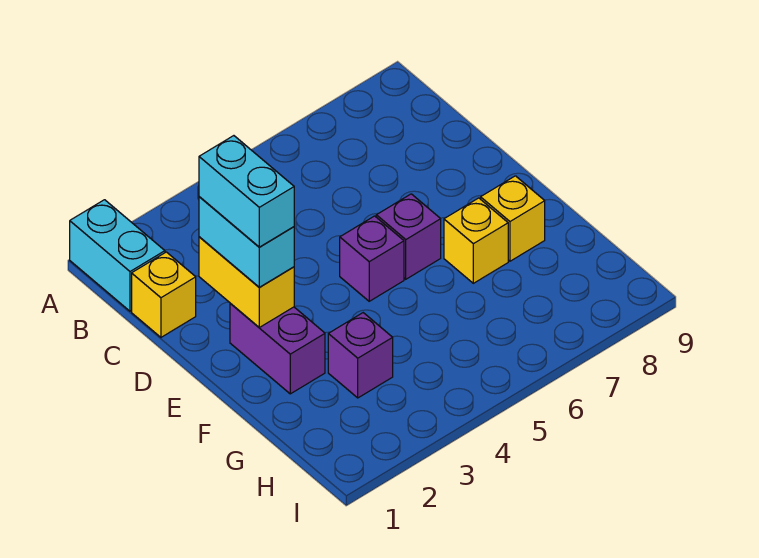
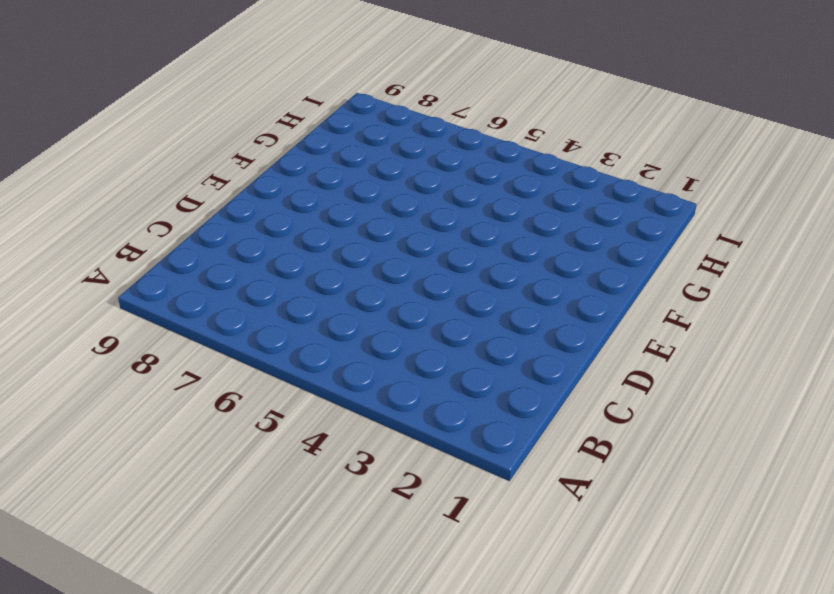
none -> cyan 1x2 brick [70,200,165,311]
none -> yellow 1x1 brick [132,252,196,337]

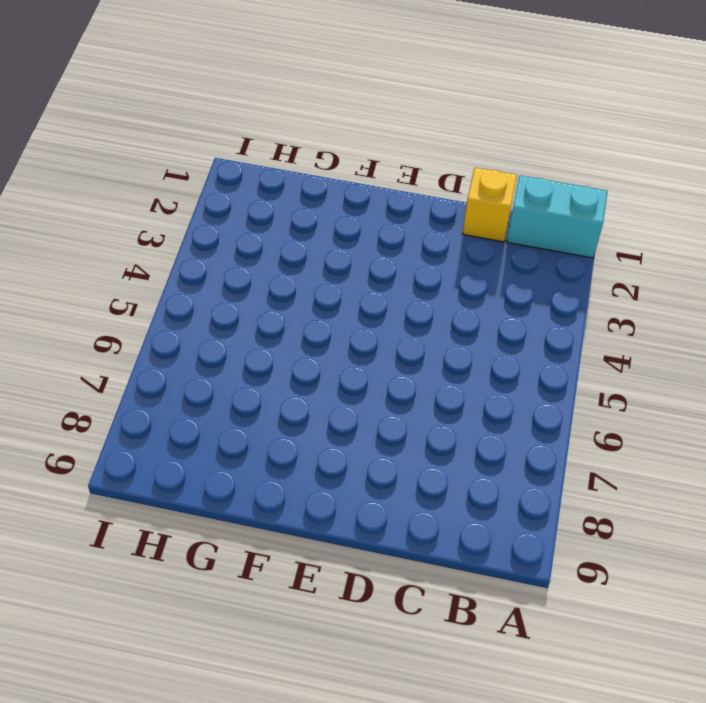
none -> purple 1x2 brick [230,303,325,394]
none -> purple 1x1 brick [340,216,404,301]

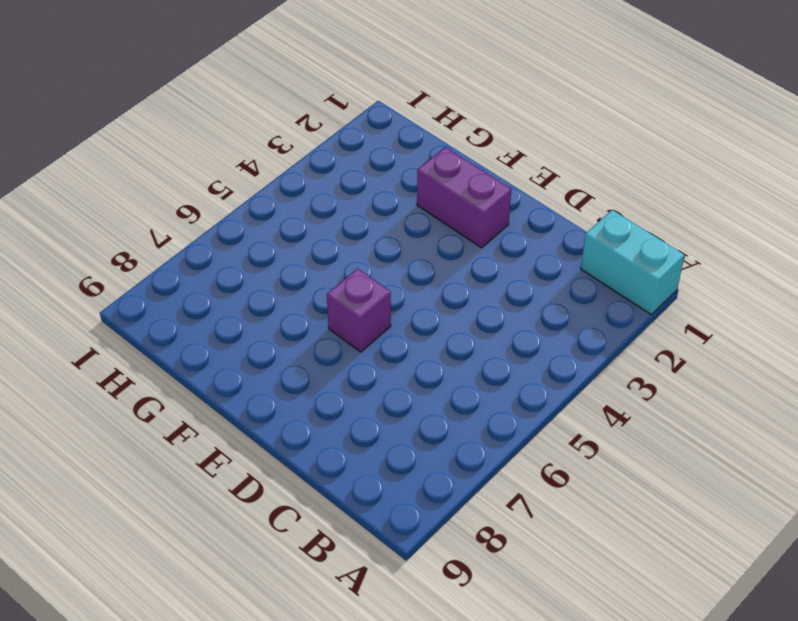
none -> yellow 1x1 brick [132,252,196,337]
none -> purple 1x1 brick [340,216,404,301]

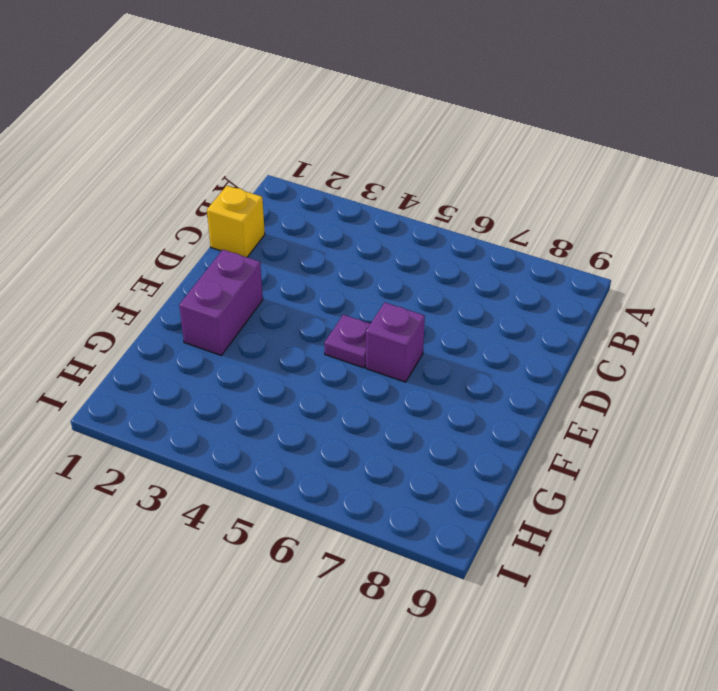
purple 1x1 plate [325,315,370,368] -> purple 1x1 brick [340,216,404,301]
none -> cyan 1x2 brick [70,200,165,311]
none -> yellow 1x1 brick [444,198,508,283]

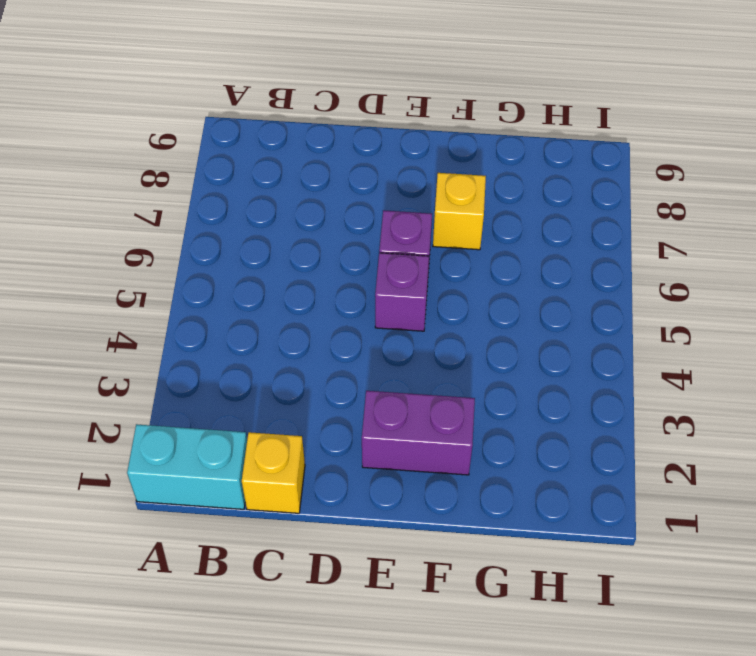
none -> yellow 1x1 brick [481,176,545,261]
none -> purple 1x1 brick [328,313,393,398]

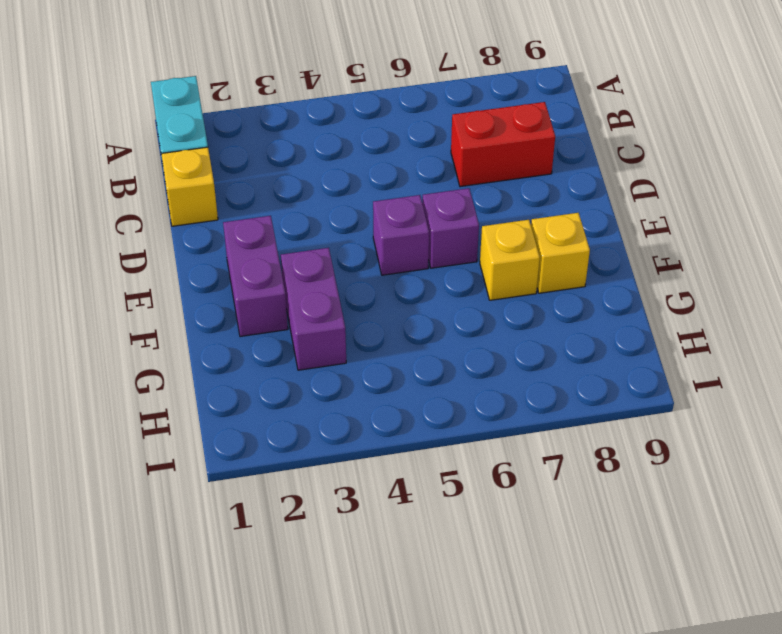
red 1x2 brick [451,102,555,187] -> none
purple 1x2 brick [281,248,346,370] -> purple 1x1 brick [328,313,393,398]
none -> yellow 1x2 brick [199,237,294,327]
none -> cyan 1x2 brick [199,197,294,287]

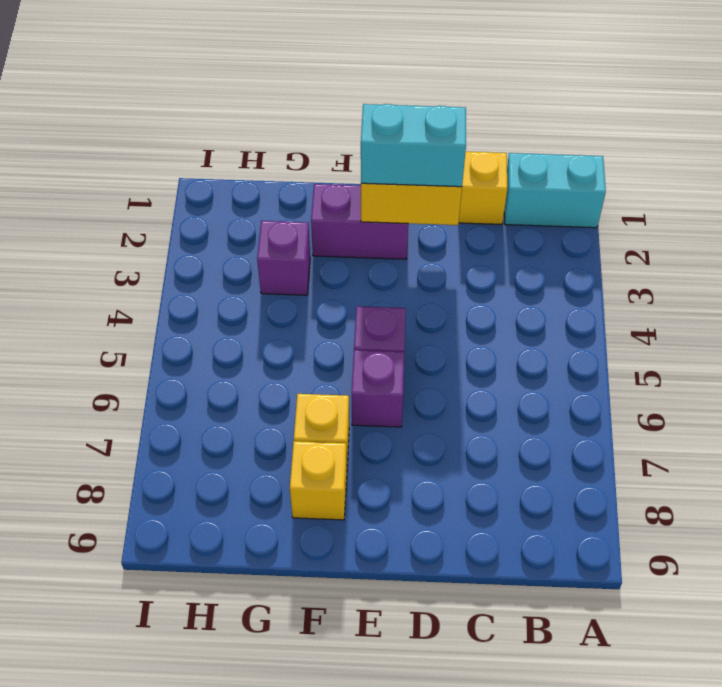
none -> cyan 1x2 brick [199,136,294,247]

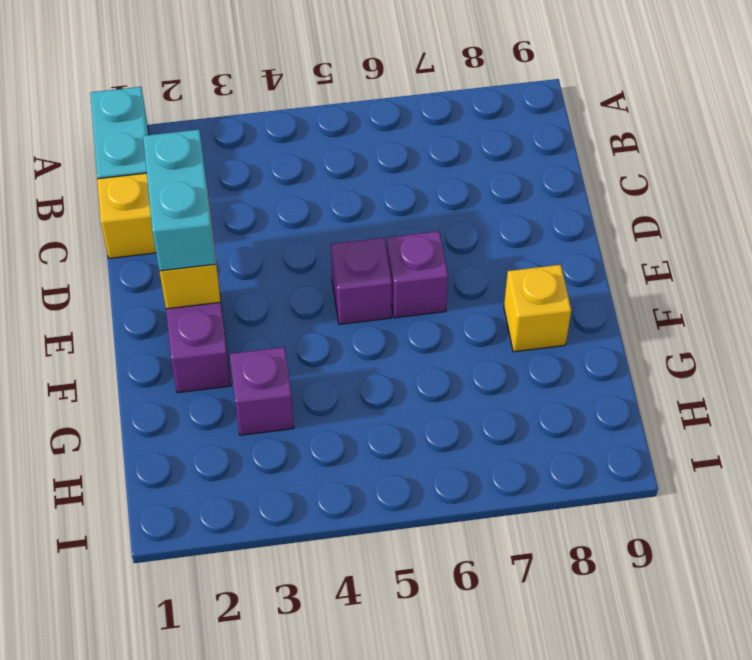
none -> yellow 1x1 brick [444,198,508,283]
none -> cyan 1x2 brick [199,136,294,247]

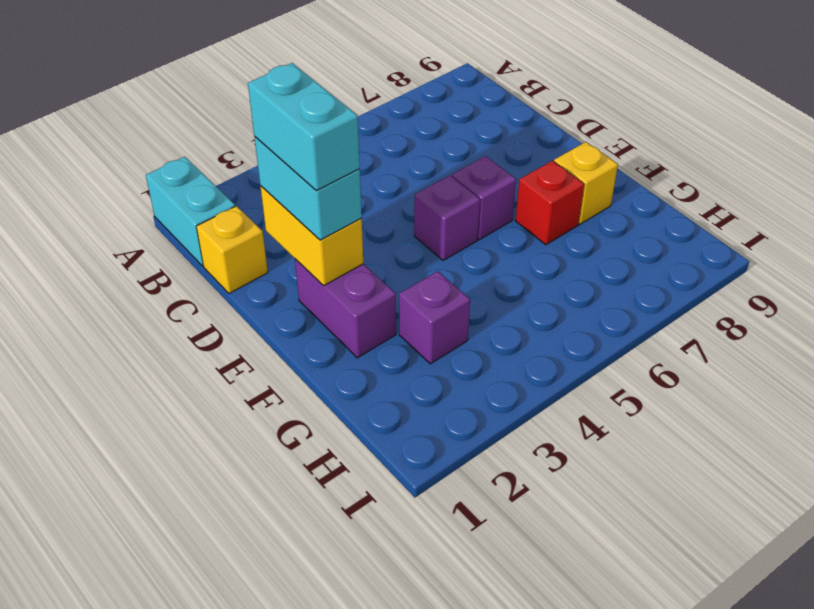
red 1x1 brick [515,161,584,245] -> yellow 1x1 brick [444,198,508,283]

